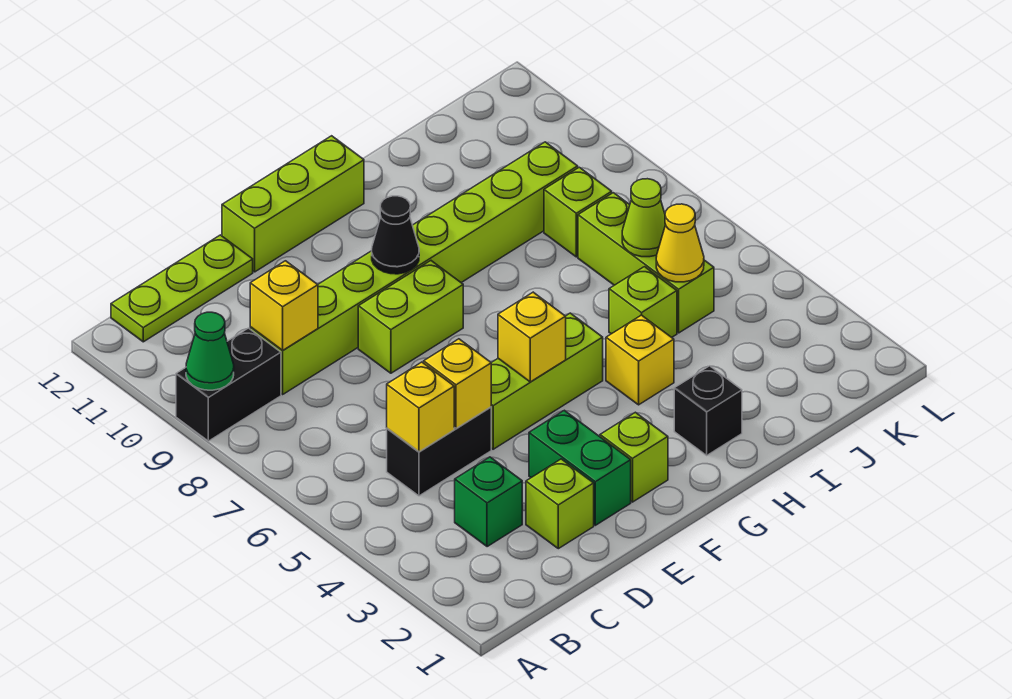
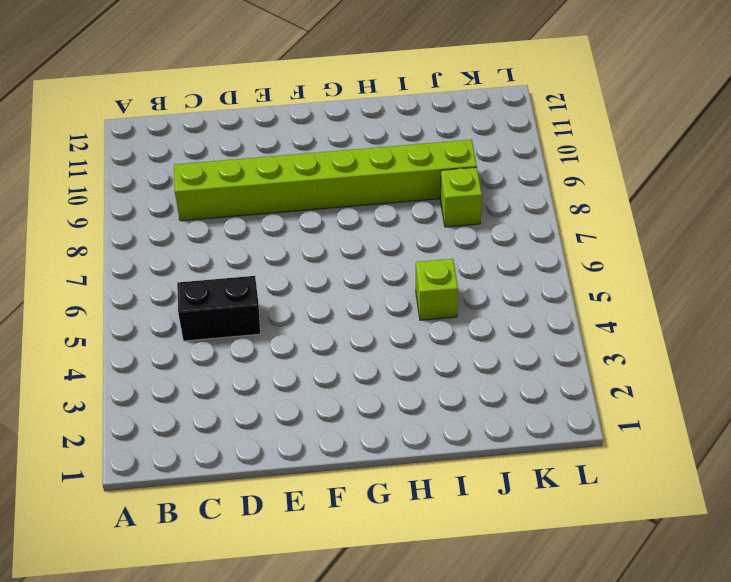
none -> black 1x2 brick [176,328,281,441]
none -> lime 1x3 plate [111,235,253,342]
none -> green 1x1 brick [455,457,522,547]

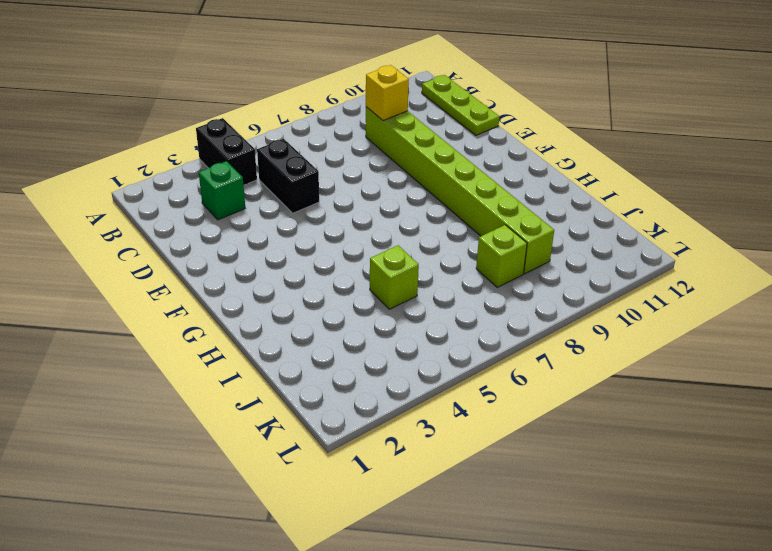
black 1x2 brick [196,118,257,185] -> black 1x2 brick moved to [176,328,281,441]
none -> lime 1x1 brick [526,459,594,549]
none -> green 1x2 brick [529,410,631,525]
none -> lime 1x3 brick [491,313,603,449]

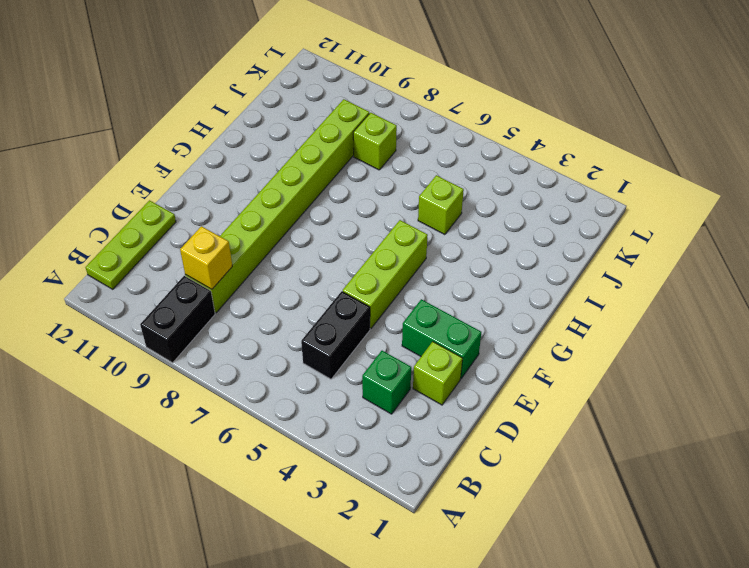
none -> lime 1x2 brick [358,261,463,373]
none -> lime 1x3 brick [222,136,364,272]
none -> lime 1x1 brick [600,412,668,502]

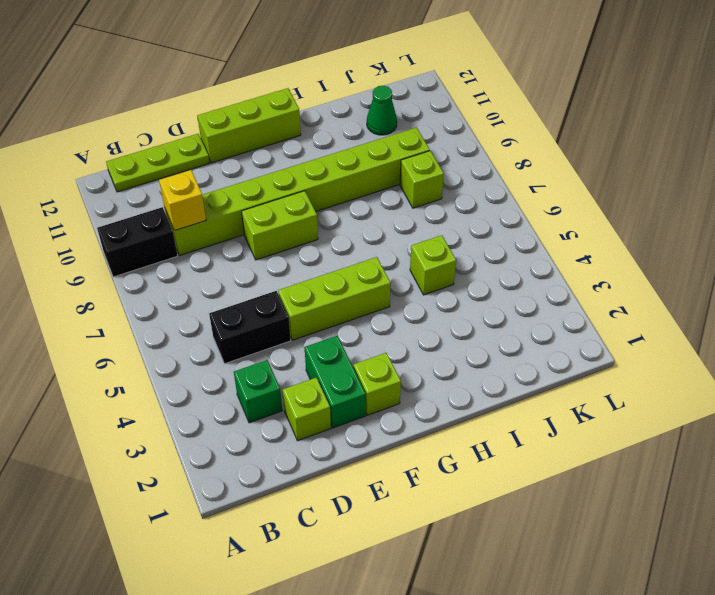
green 1x1 cone [367,86,397,135] -> green 1x1 cone moved to [186,312,234,390]
none -> black 1x1 brick [674,366,742,455]
none -> yellow 1x1 brick [606,315,674,405]
none -> lime 1x3 brick [578,193,714,333]

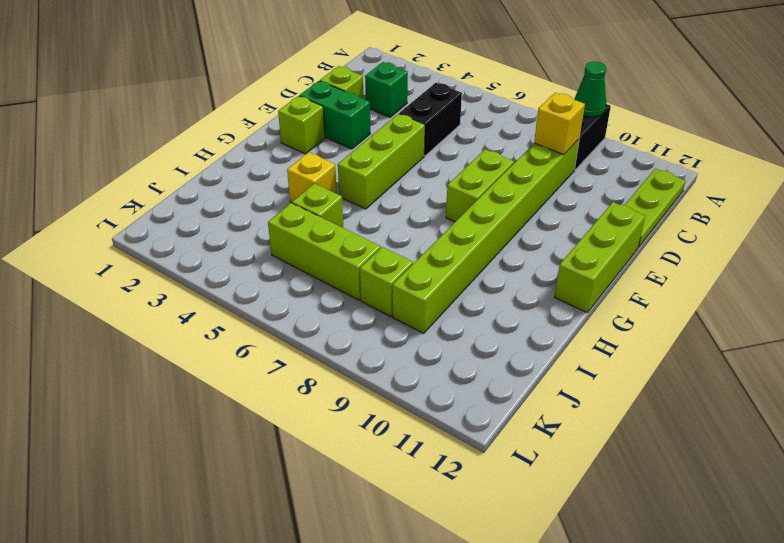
none -> black 1x1 brick [674,366,742,455]
none -> yellow 1x1 brick [387,362,454,452]
none -> yellow 1x1 brick [424,339,491,428]

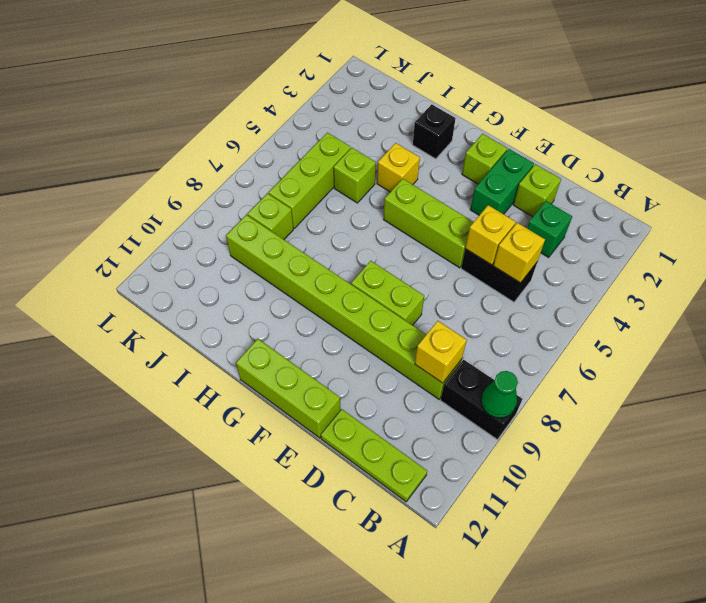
none -> yellow 1x1 brick [498,292,566,382]
none -> black 1x1 cone [372,196,419,274]
none -> yellow 1x1 cone [656,204,704,282]

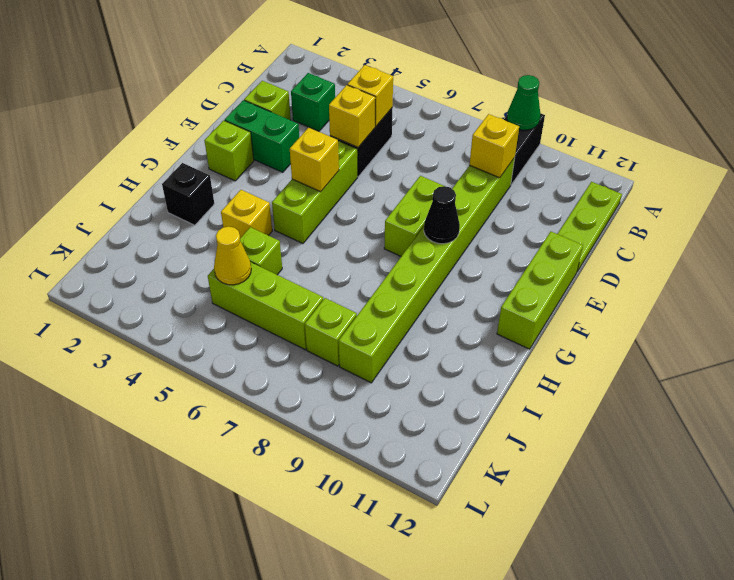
none -> lime 1x1 cone [622,179,666,257]

